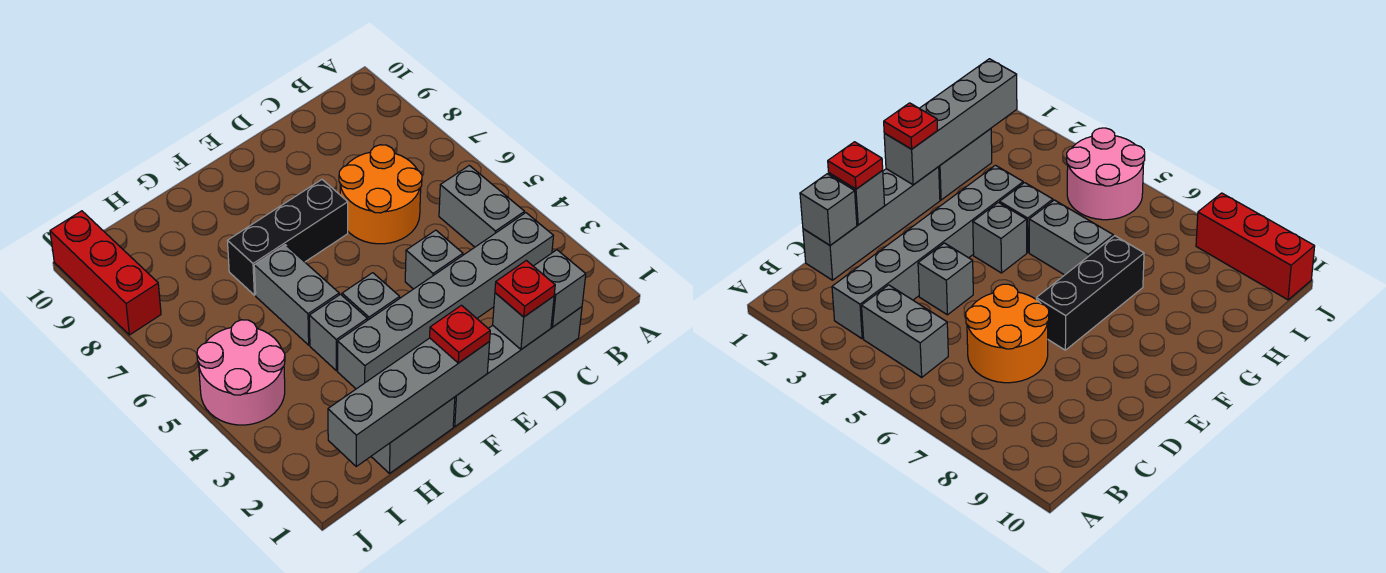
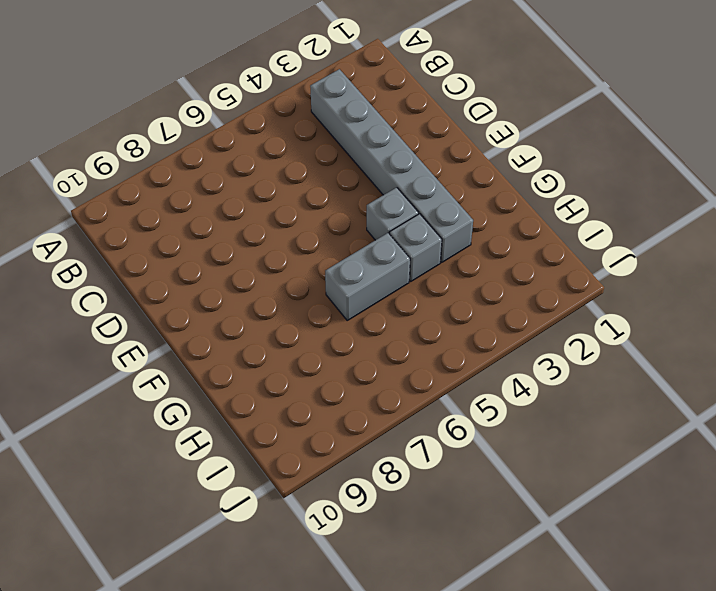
none -> grey 1x2 brick [439,165,525,247]
none -> grey 1x4 brick [453,307,582,427]
none -> orange 2x2 round brick [339,145,422,244]

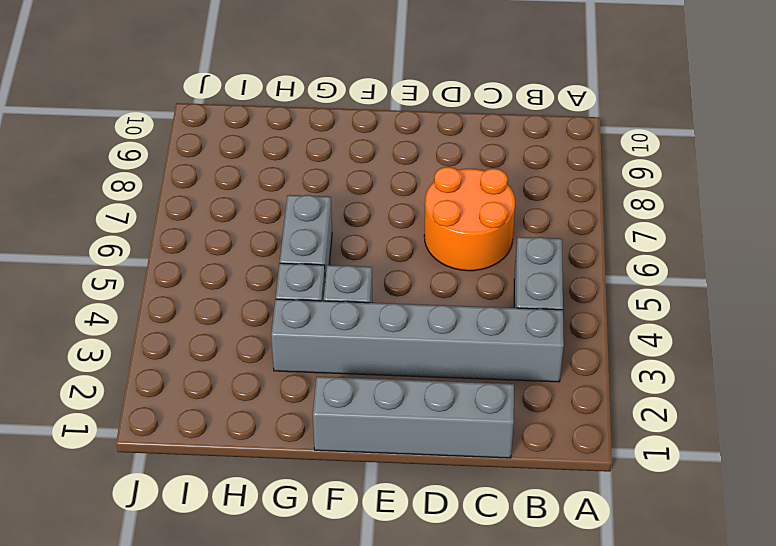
none -> grey 1x1 brick [405,230,463,289]
none -> black 1x3 brick [228,180,348,295]
none -> grey 1x2 brick [371,397,455,473]

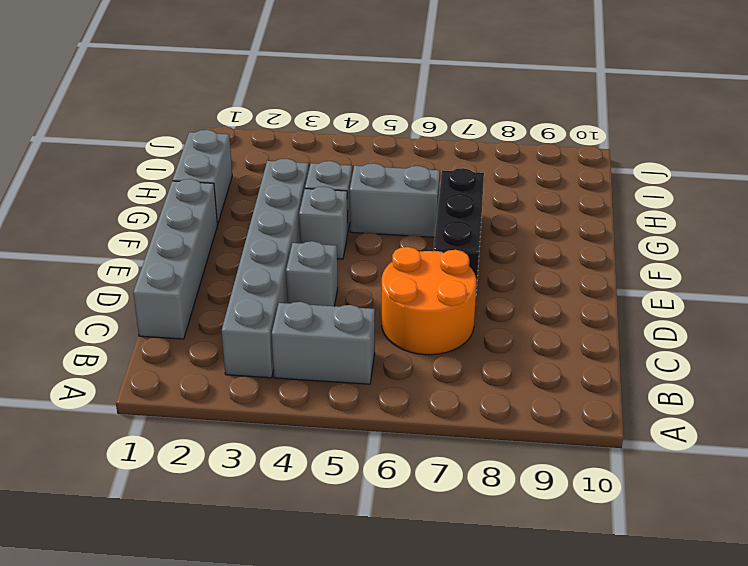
none -> pink 2x2 round brick [197,320,285,425]
none -> red 1x3 brick [50,211,161,335]
none -> grey 1x1 brick [534,250,586,327]

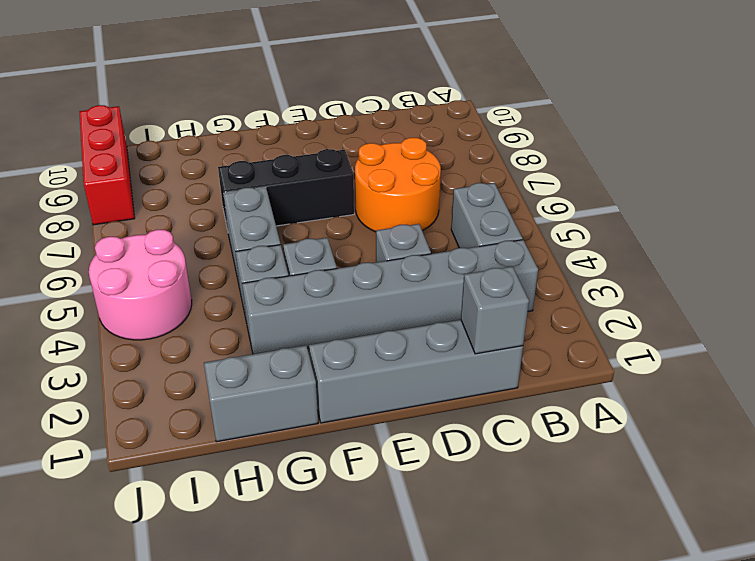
none -> grey 1x1 brick [493,293,554,349]
none -> grey 1x4 brick [328,338,490,466]
none -> red 1x1 plate [495,260,555,317]

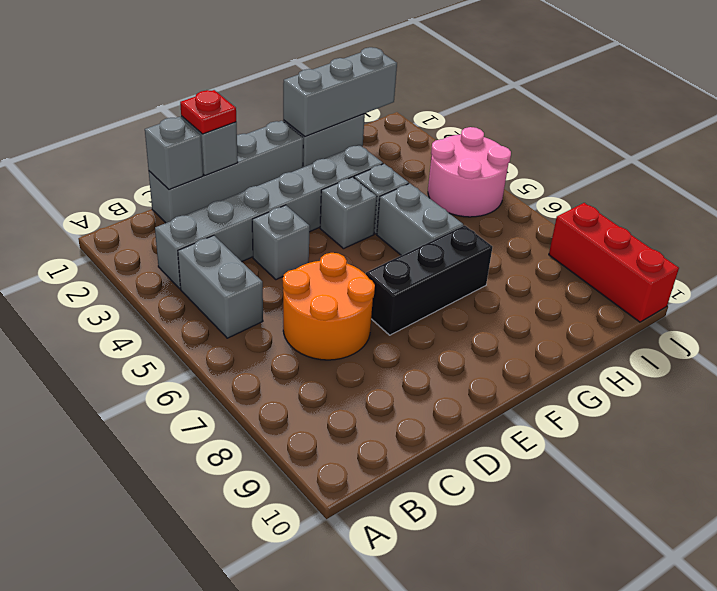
grey 1x3 brick [283,47,397,136] -> grey 1x4 brick [328,338,490,466]
none -> red 1x1 plate [430,305,490,363]

